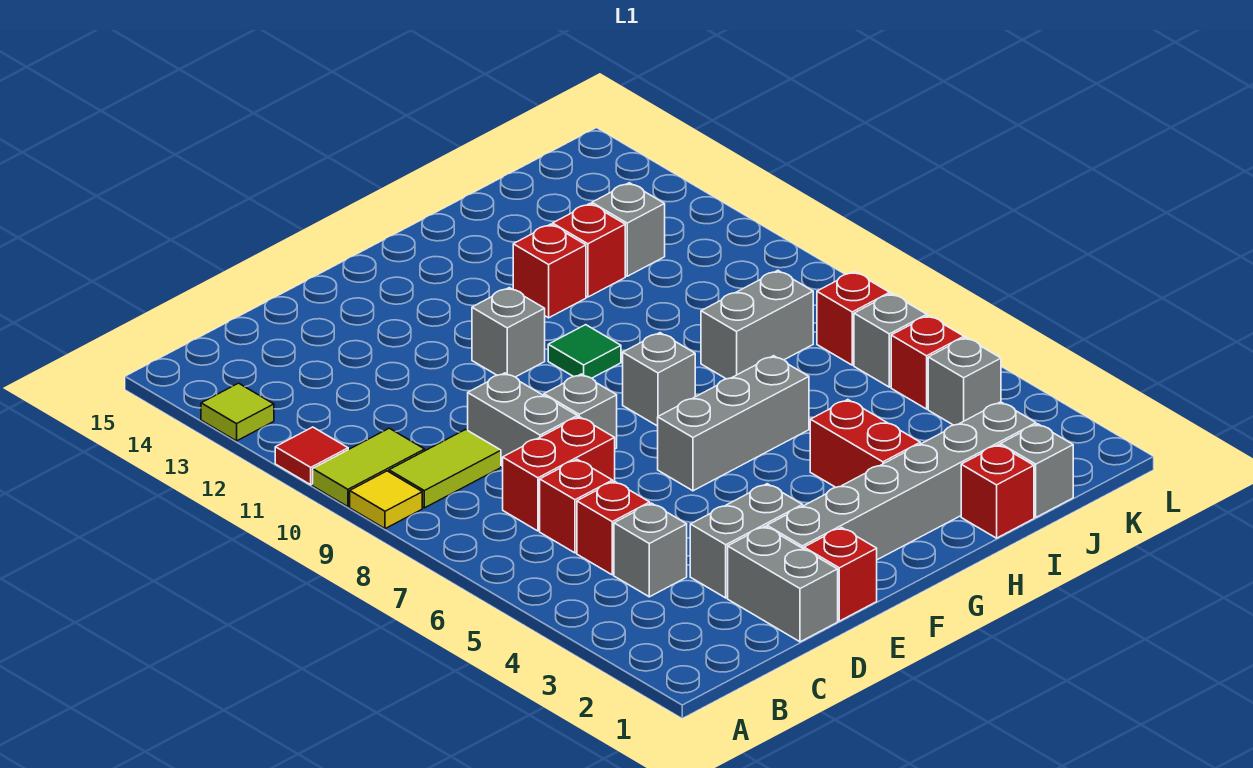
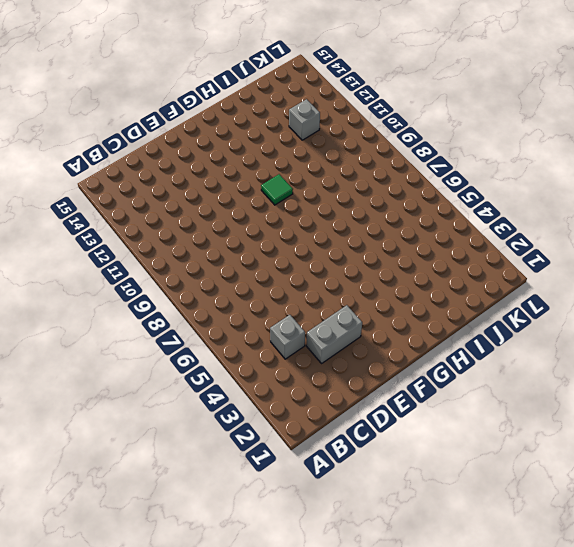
none -> yellow 1x1 tile [350,471,422,529]
none -> lime 1x2 tile [313,428,425,507]
none -> red 1x1 tile [275,427,348,485]
none -> lime 1x1 tile [201,383,274,441]

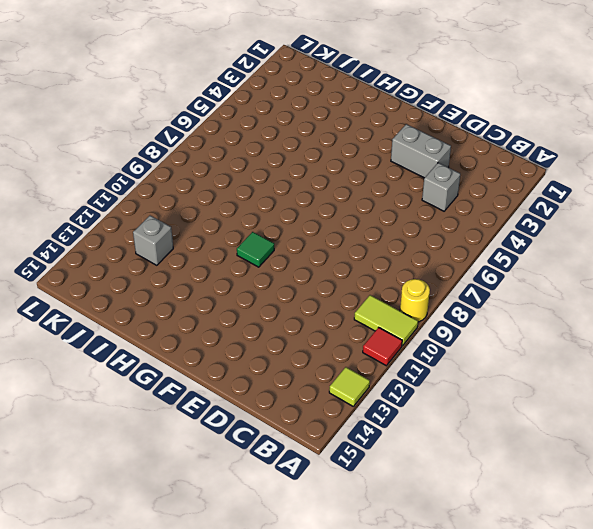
yellow 1x1 round brick [400,279,430,322] -> yellow 1x1 tile [350,471,422,529]
none -> lime 1x2 tile [389,429,501,508]
none -> red 1x1 brick [577,481,650,575]
none -> red 1x1 brick [540,459,613,553]
none -> red 1x2 brick [503,417,615,531]

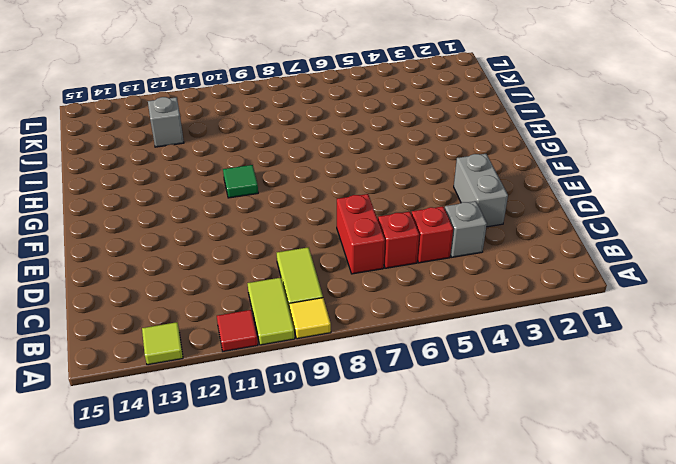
none -> grey 1x2 brick [728,526,838,642]
none -> grey 1x2 brick [468,373,578,466]
none -> red 1x1 brick [804,528,877,621]
none -> grey 1x6 brick [767,402,1036,560]

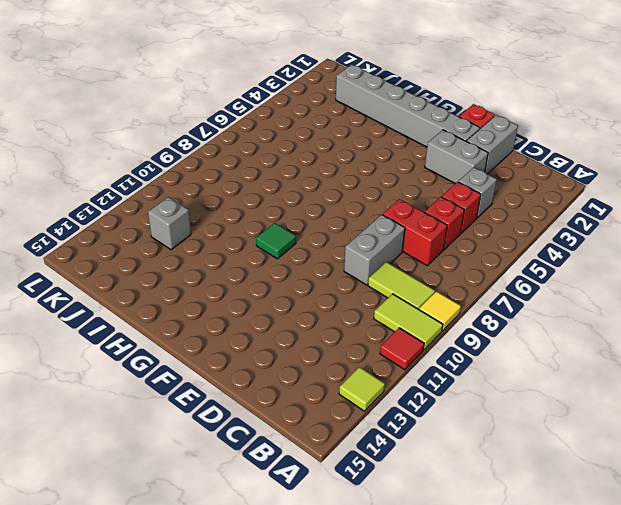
none -> grey 1x1 brick [544,374,617,449]
none -> grey 1x3 brick [658,356,809,491]
none -> grey 1x1 brick [472,288,545,377]
none -> grey 1x1 brick [623,333,695,426]

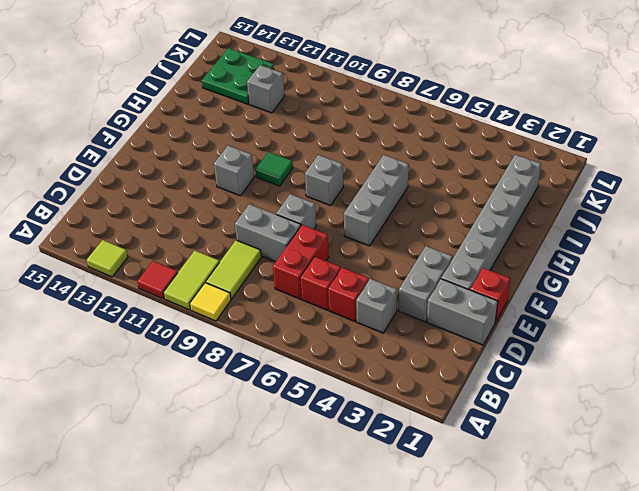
green 2x2 plate [202,48,274,104] -> none
none -> red 1x2 brick [810,400,920,487]
none -> red 1x1 brick [513,224,586,318]
none -> red 1x1 brick [961,445,1034,538]
none -> grey 1x2 brick [701,270,813,379]

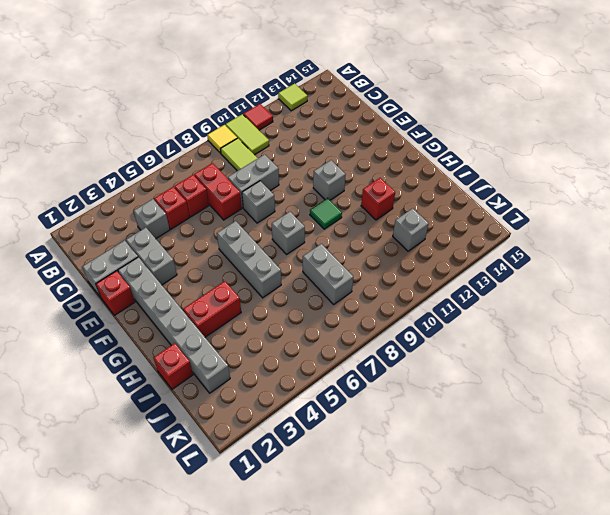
none -> red 1x1 brick [553,204,625,297]
none -> grey 1x1 brick [1000,424,1073,517]
none -> grey 1x1 brick [928,337,1001,425]
none -> red 1x1 brick [891,316,964,409]

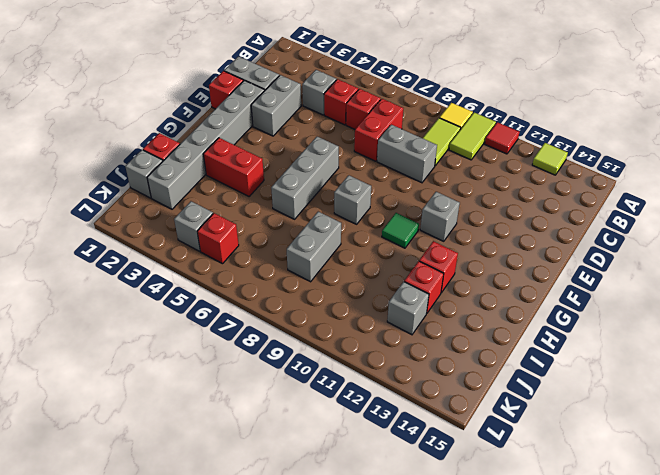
none -> grey 1x1 brick [544,374,617,449]
none -> grey 1x1 brick [854,294,927,387]
none -> red 1x1 brick [817,272,890,365]

